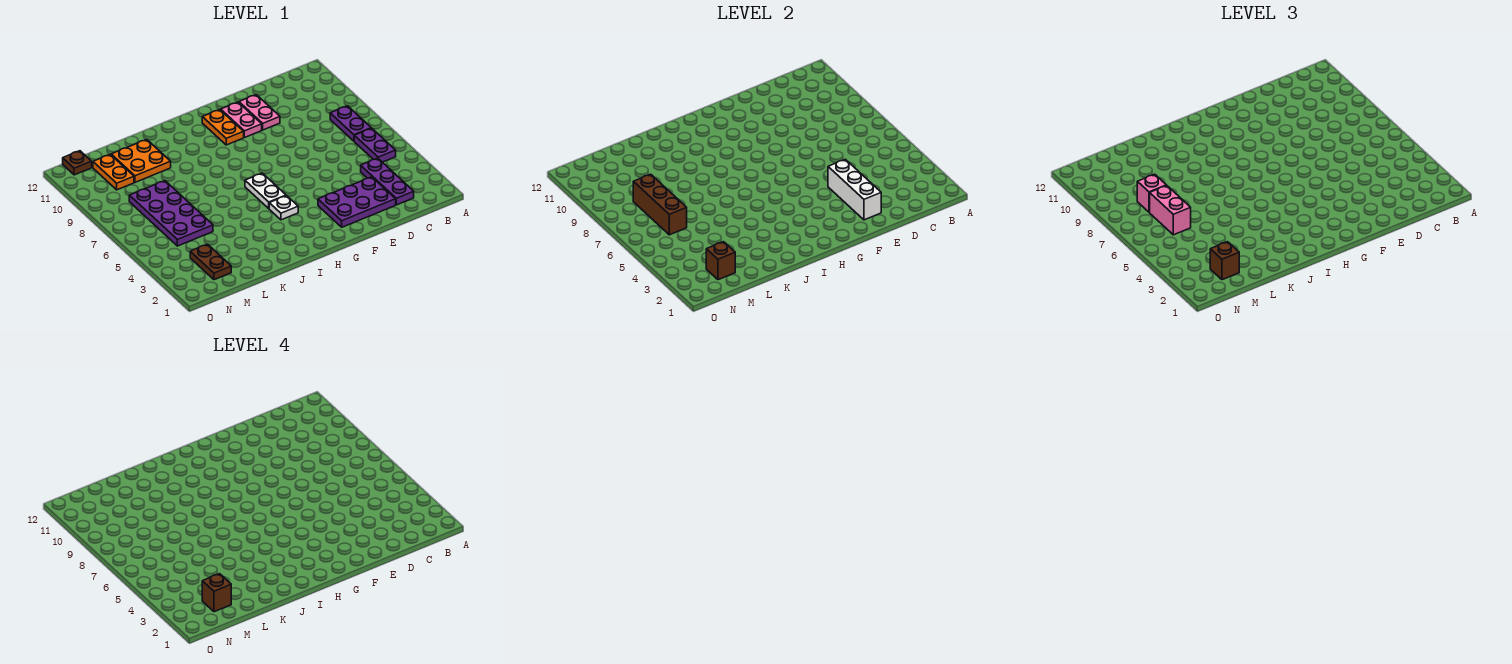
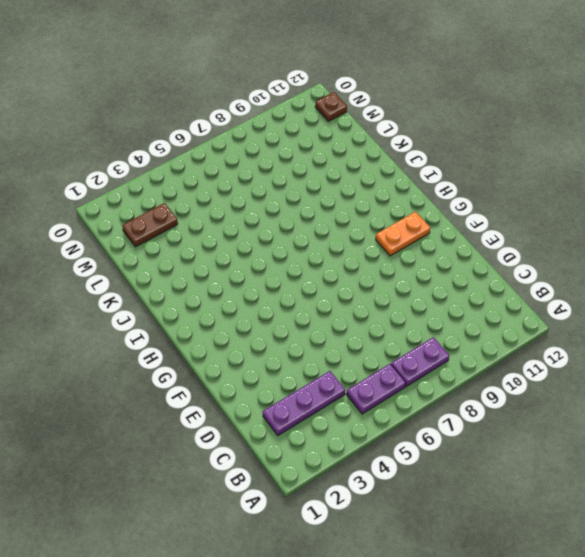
none -> purple 2x3 plate [318,177,396,227]
none -> pink 1x2 plate [239,95,280,130]
none -> pink 1x2 plate [221,102,262,138]

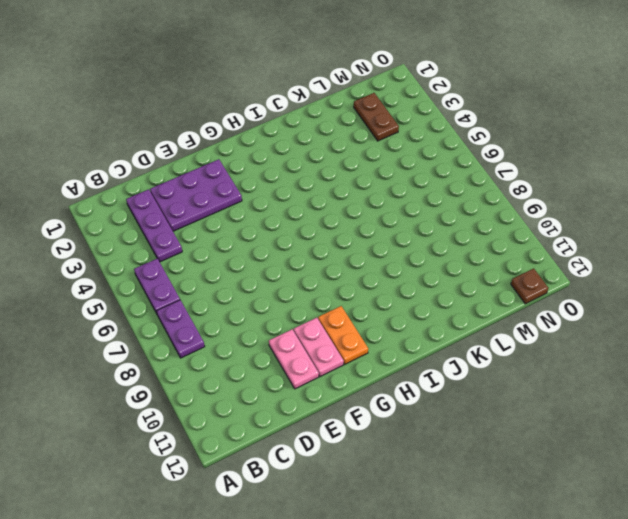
none -> white 1x1 plate [269,196,298,220]
none -> white 1x2 plate [245,173,286,208]
none -> orange 2x2 plate [111,140,171,182]

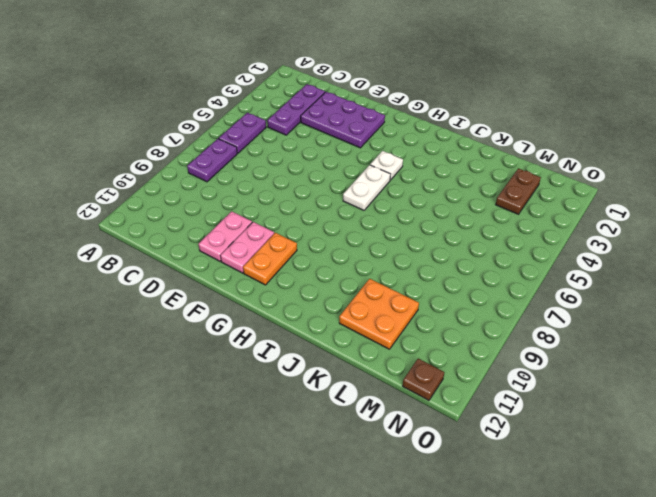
none -> purple 2x4 plate [129,181,213,246]
none -> orange 1x2 plate [93,154,134,190]
none -> white 1x3 brick [828,159,881,220]

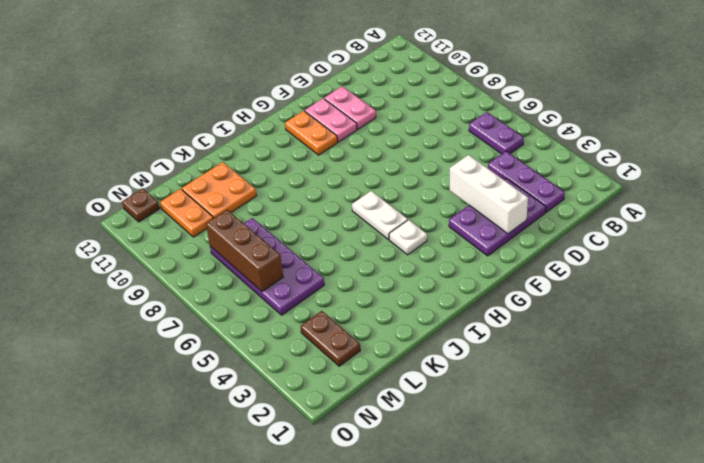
none -> purple 1x2 plate [330,106,371,141]
none -> brown 1x1 brick [706,242,735,280]
none -> brown 1x1 brick [1210,242,1239,280]

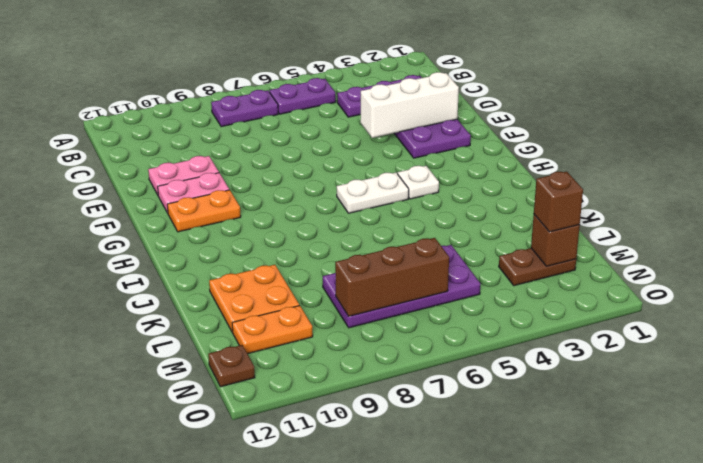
none -> pink 1x2 brick [1150,185,1191,235]
none -> pink 1x1 brick [1137,174,1166,212]
none -> brown 1x1 brick [202,574,231,612]

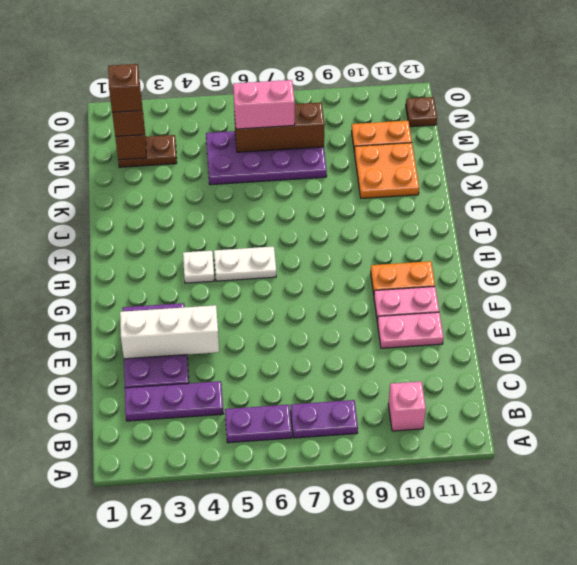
pink 1x1 brick [388,381,426,431] -> pink 1x1 brick moved to [1137,174,1166,212]

